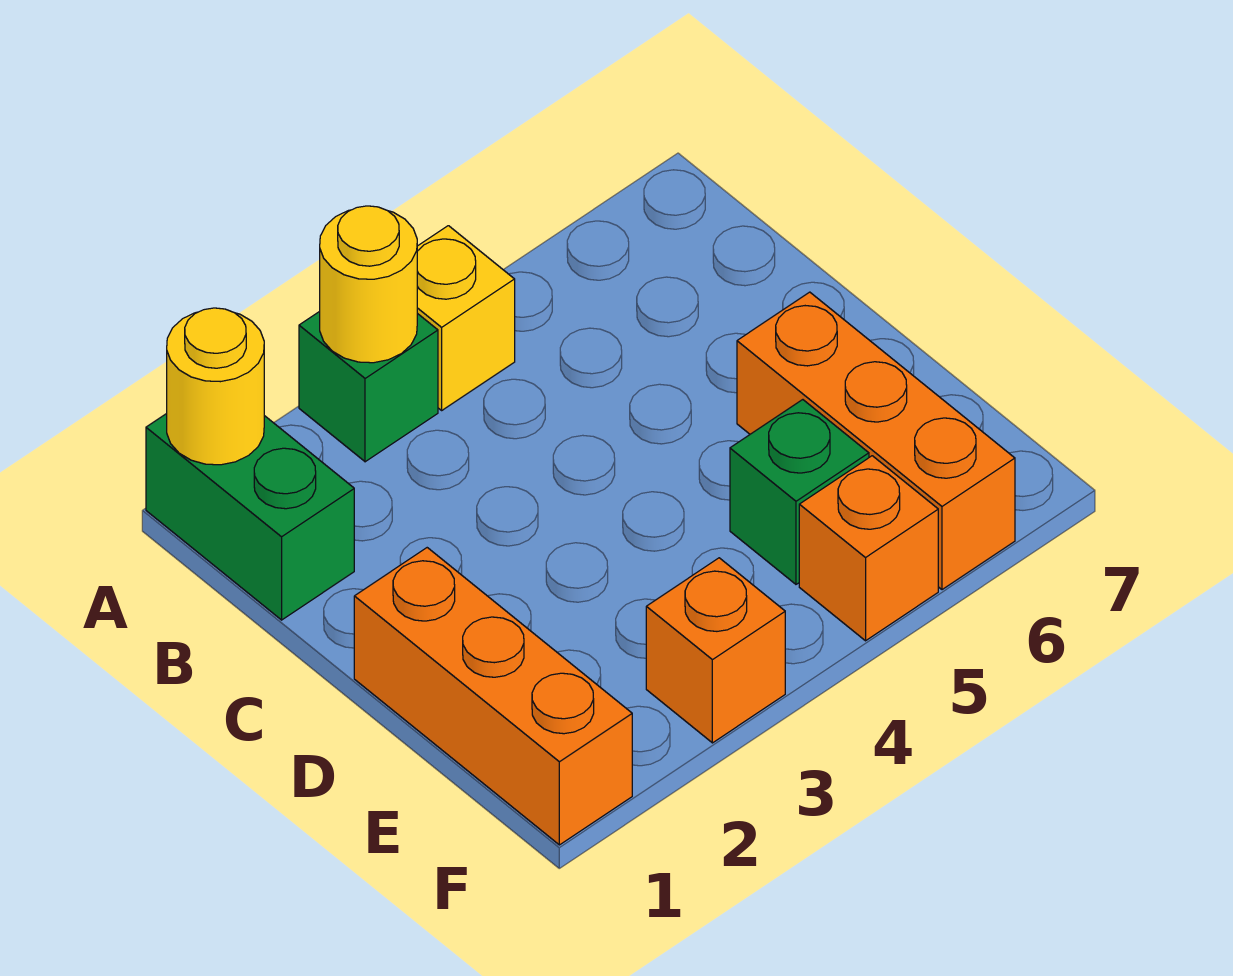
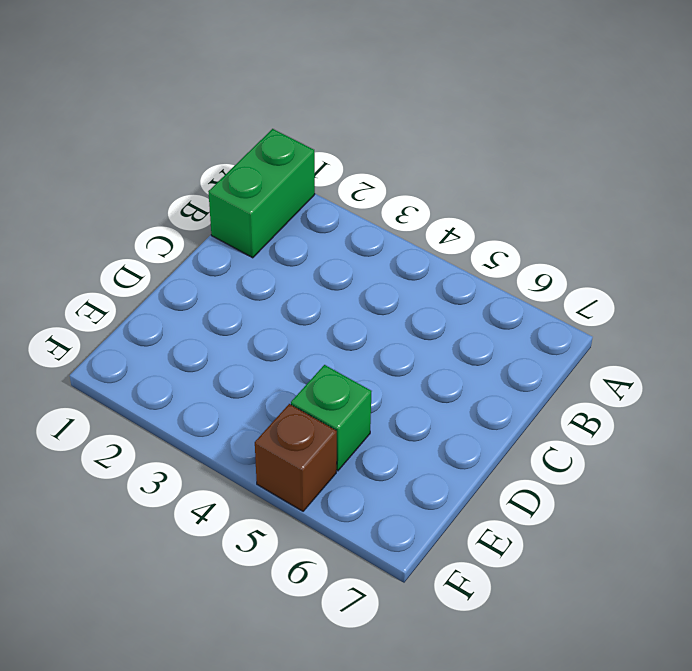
brown 1x1 brick [255,404,337,511] -> orange 1x1 brick [799,456,938,641]
none -> green 1x1 brick [299,311,438,462]
none -> yellow 1x1 brick [417,226,515,410]

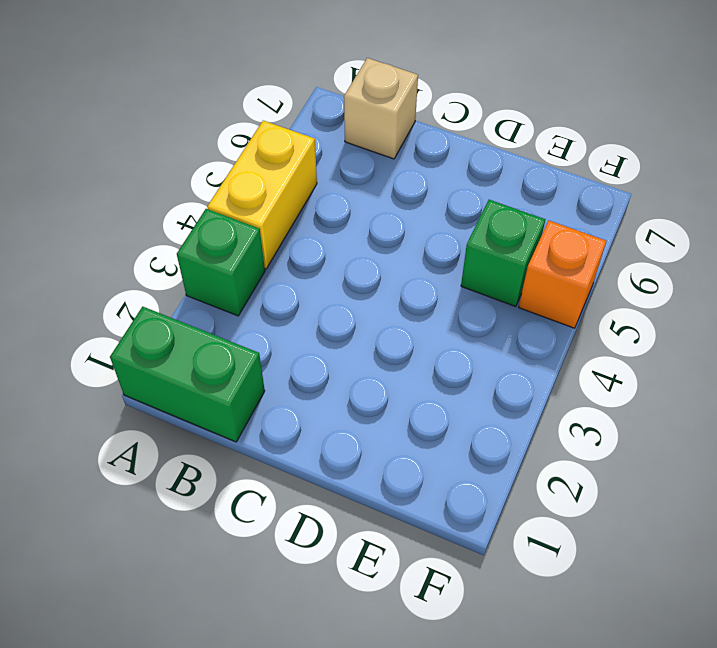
yellow 1x2 brick [207,121,317,269] -> yellow 1x1 brick [417,226,515,410]
tan 1x1 brick [344,58,418,159] -> none
none -> orange 1x3 brick [354,548,632,845]
none -> orange 1x3 brick [737,292,1015,590]

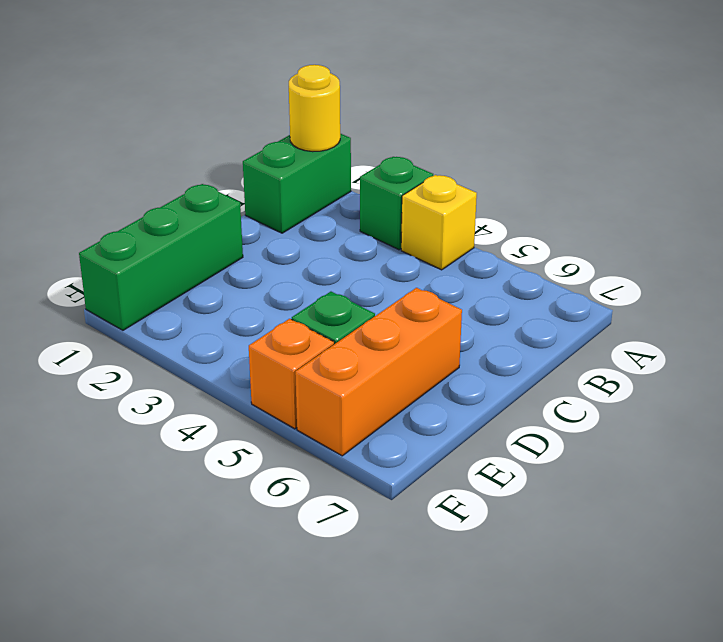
green 1x3 brick [79,184,243,330] -> orange 1x3 brick [354,548,632,845]
none -> orange 1x1 brick [646,558,785,743]
none -> yellow 1x1 round brick [320,206,417,363]

